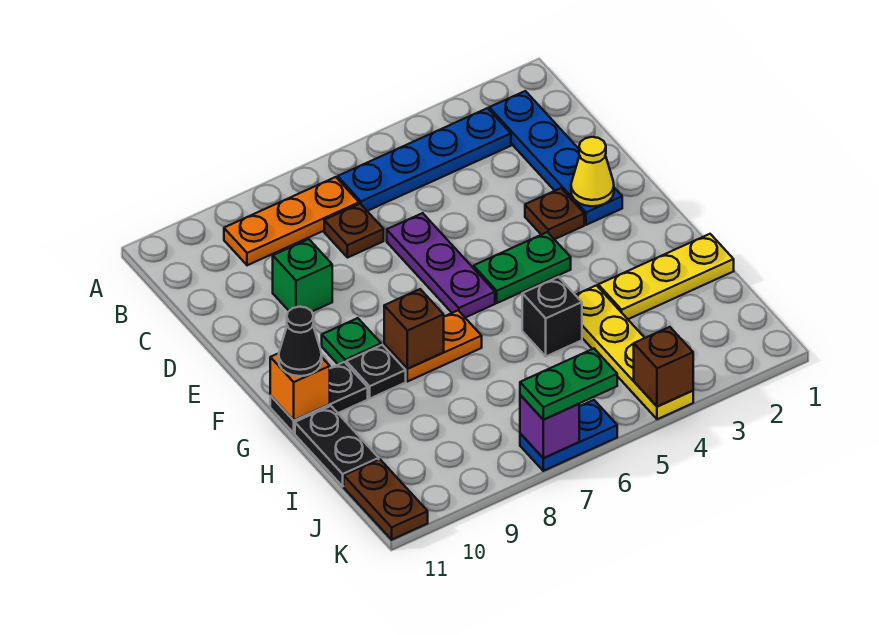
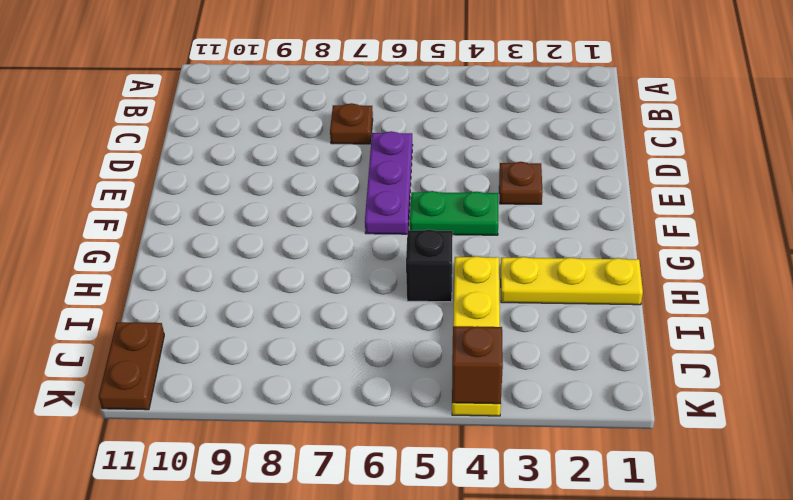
none -> blue 1x4 plate [489,91,622,225]
none -> blue 1x4 plate [338,108,511,211]
none -> orange 1x3 plate [224,177,359,265]

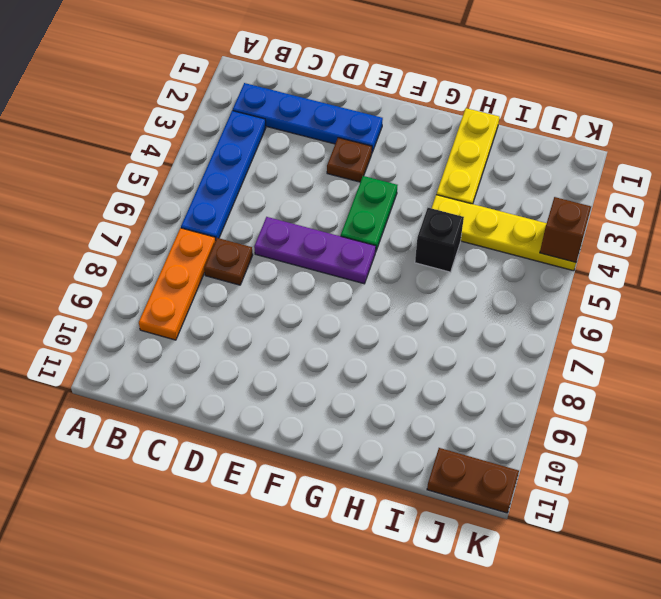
none -> green 1x1 brick [273,239,332,311]
none -> green 1x1 plate [322,318,381,365]
none -> orange 1x2 plate [384,311,482,382]

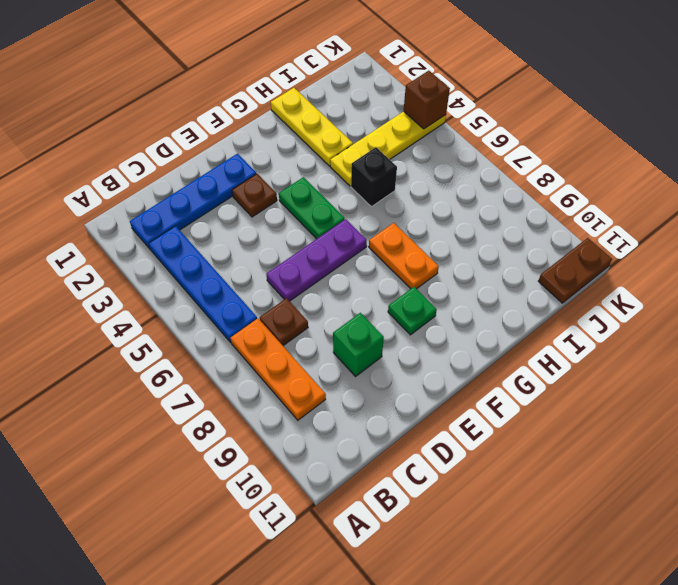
none -> black 1x1 plate [346,345,406,398]
none -> black 1x2 plate [270,362,368,433]
none -> black 1x2 plate [295,406,379,486]

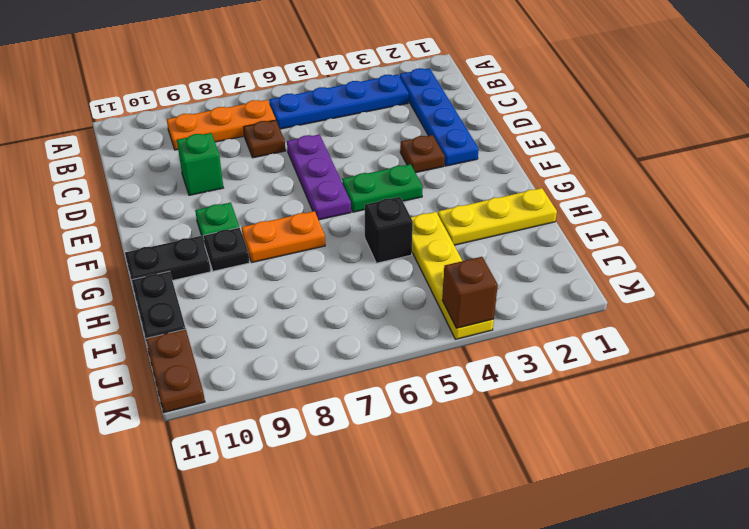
none -> blue 1x2 plate [520,400,617,471]
none -> yellow 1x1 cone [571,137,614,206]
none -> brown 1x1 brick [384,289,444,369]

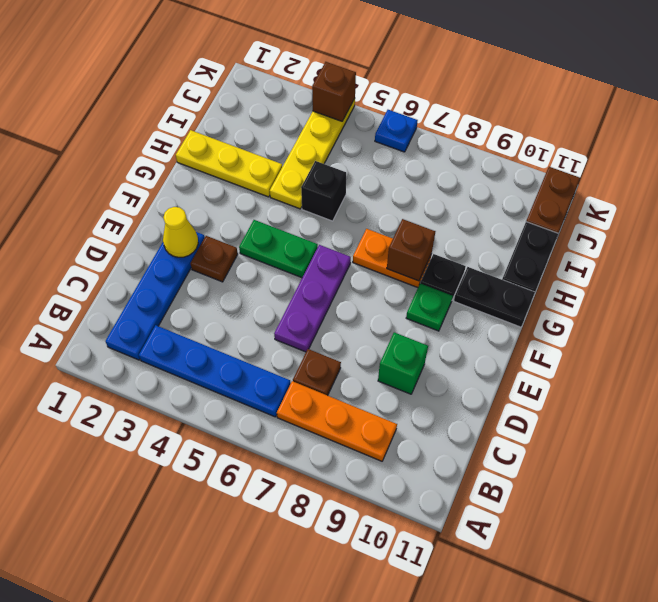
blue 1x1 plate [375,110,418,152] -> blue 1x2 plate [520,400,617,471]
none -> orange 1x1 brick [270,353,330,420]
none -> purple 1x1 brick [520,395,579,458]
none -> black 1x1 cone [279,307,322,376]

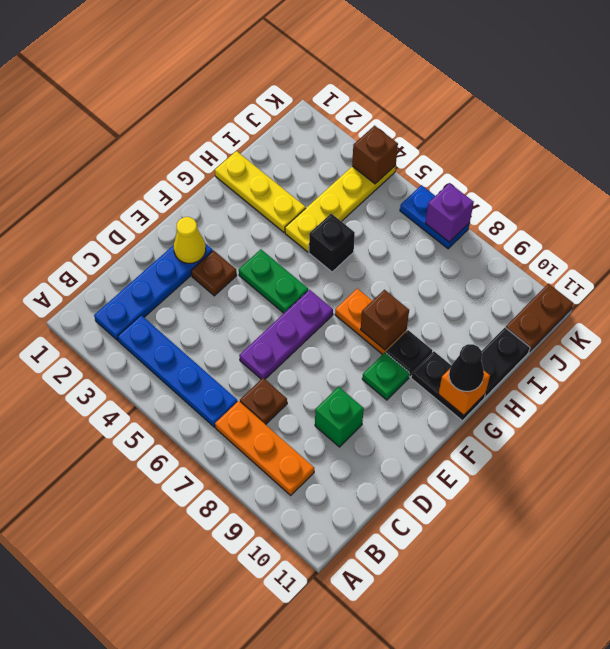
none -> green 1x2 plate [520,349,617,420]

